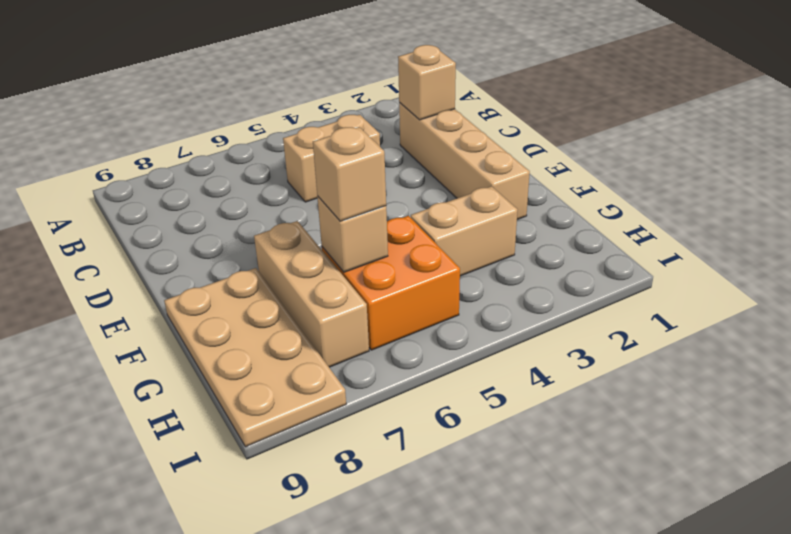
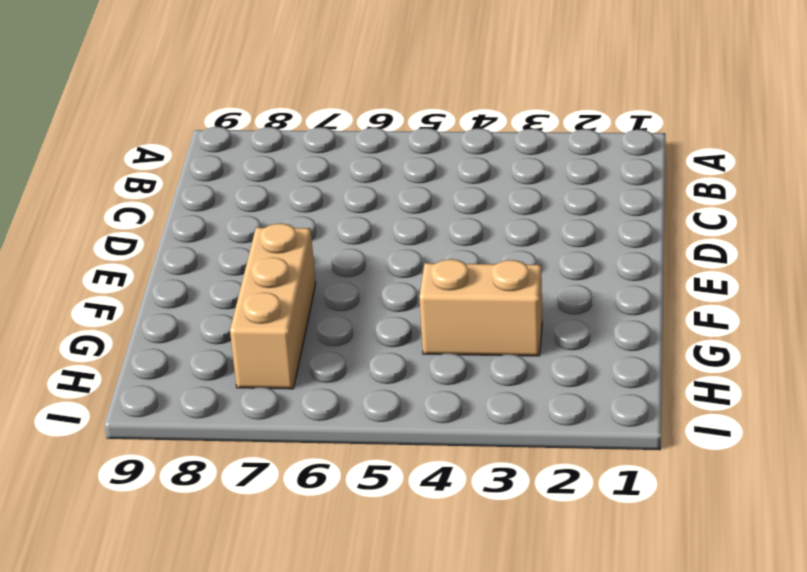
none -> tan 1x4 brick [399,103,530,220]
none -> tan 1x2 brick [283,115,380,202]

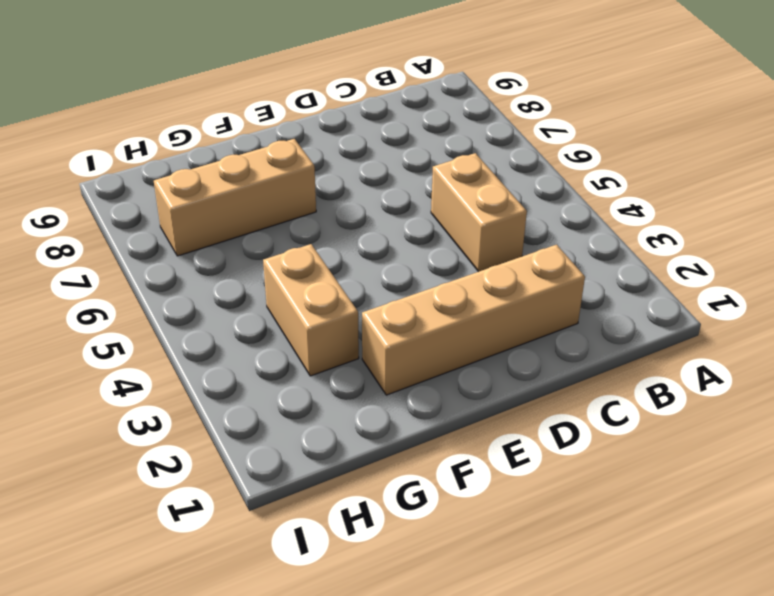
none -> tan 2x4 plate [164,268,346,447]
none -> orange 2x2 brick [322,216,460,350]

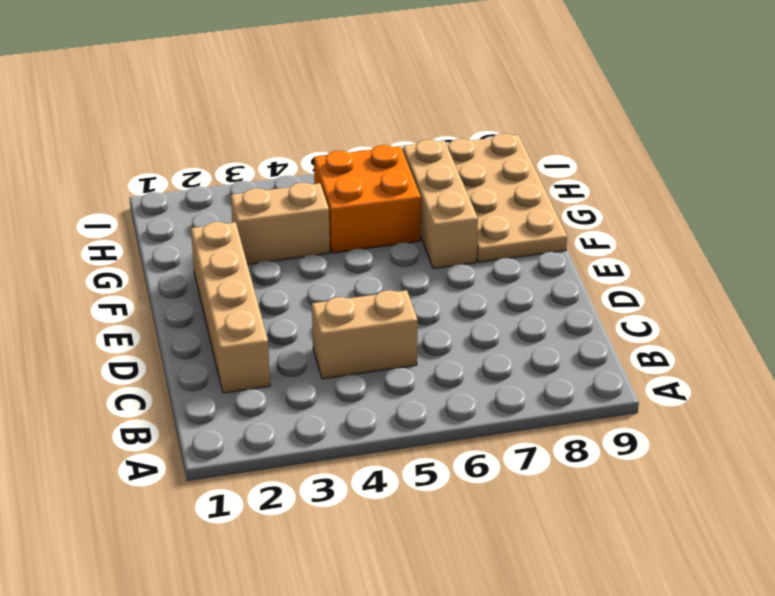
none -> tan 1x1 brick [398,45,456,120]
none -> tan 1x1 brick [317,196,388,272]

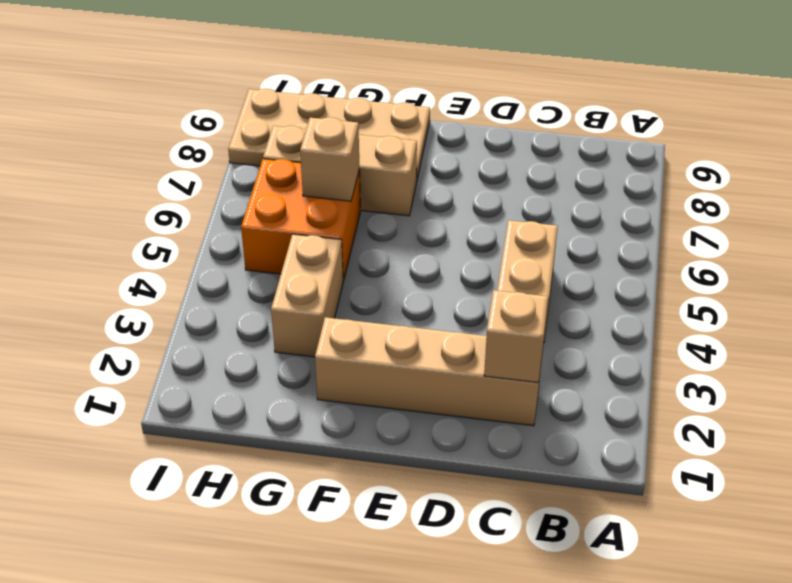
none -> tan 1x1 brick [313,127,386,221]

